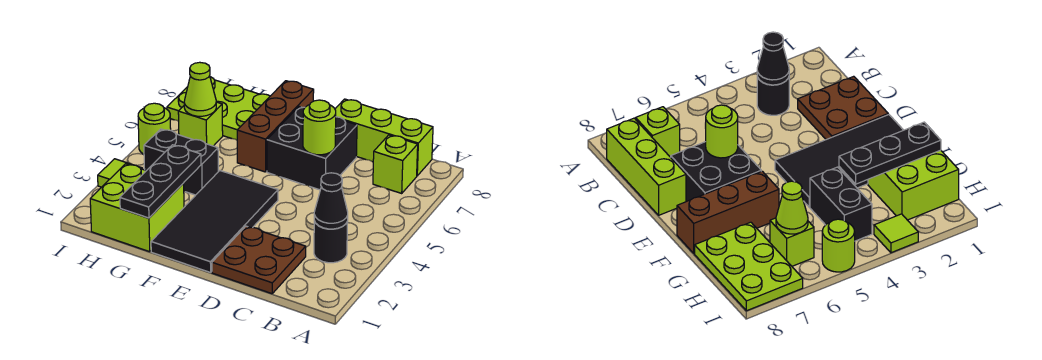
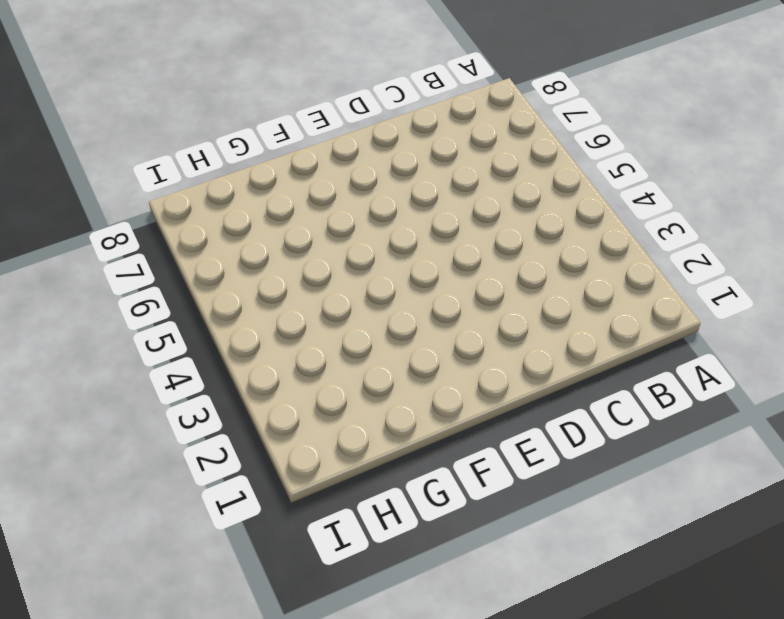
none -> black 1x1 round brick [314,221,348,263]
none -> lime 1x1 brick [373,135,418,193]
none -> lime 1x3 brick [335,99,433,176]

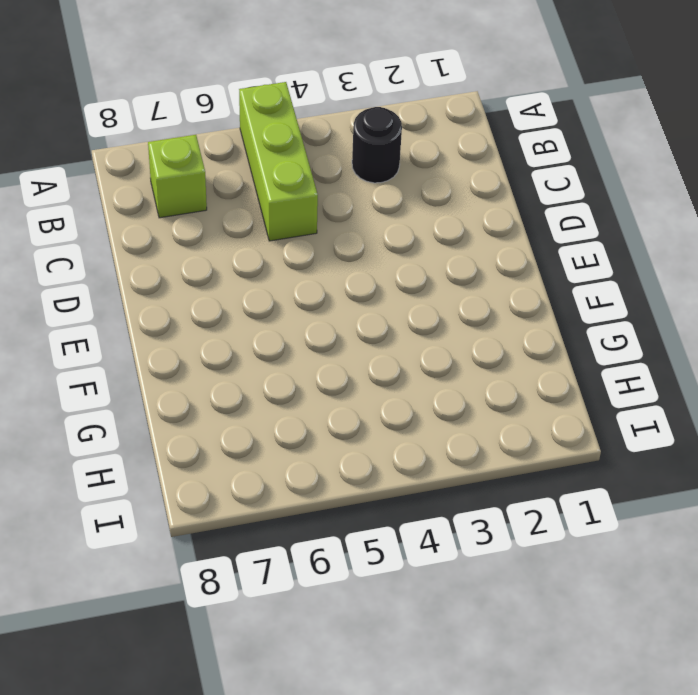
lime 1x3 brick [239,82,318,241] -> lime 1x3 brick moved to [335,99,433,176]
none -> brown 2x2 plate [212,226,306,294]
none -> black 2x2 brick [267,107,357,190]
none -> black 2x4 tile [151,171,278,273]

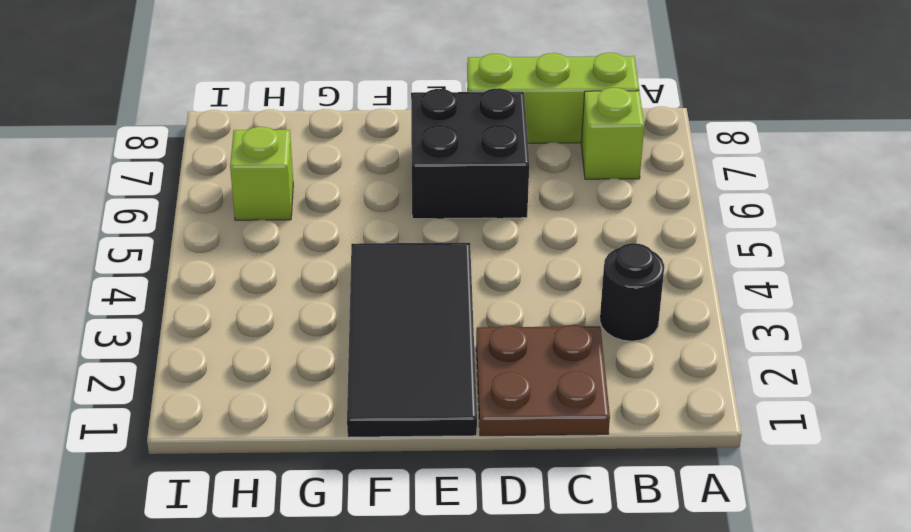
none -> brown 1x3 brick [237,81,314,172]
none -> lime 2x2 brick [90,164,184,252]
none -> black 1x2 brick [144,129,218,195]

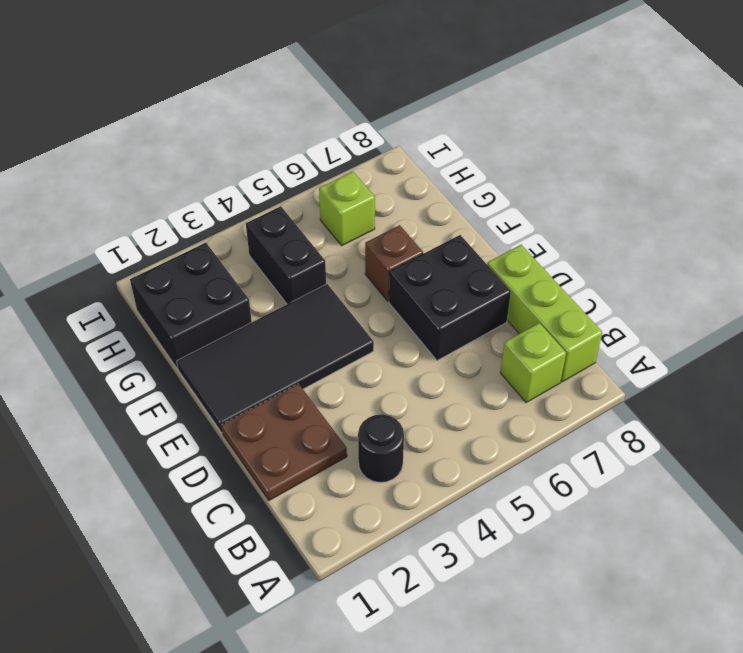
brown 1x1 brick [365,225,423,301] -> brown 1x3 brick [237,81,314,172]
black 2x2 brick [130,243,252,369] -> lime 2x2 brick [90,164,184,252]
none -> lime 2x3 plate [167,77,270,140]
none -> lime 1x1 tile [98,159,142,187]
none -> lime 1x1 round brick [138,103,171,154]

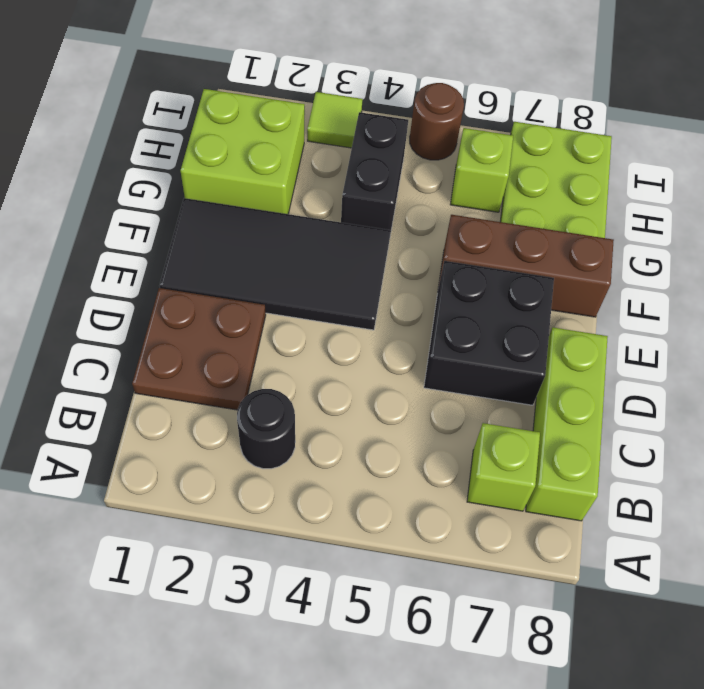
brown 1x1 round brick [410,83,464,160] -> lime 1x1 round brick [138,103,171,154]
none -> black 1x1 cone [314,173,348,229]
none -> lime 1x1 round brick [303,100,336,155]
none -> black 1x3 plate [120,145,201,218]

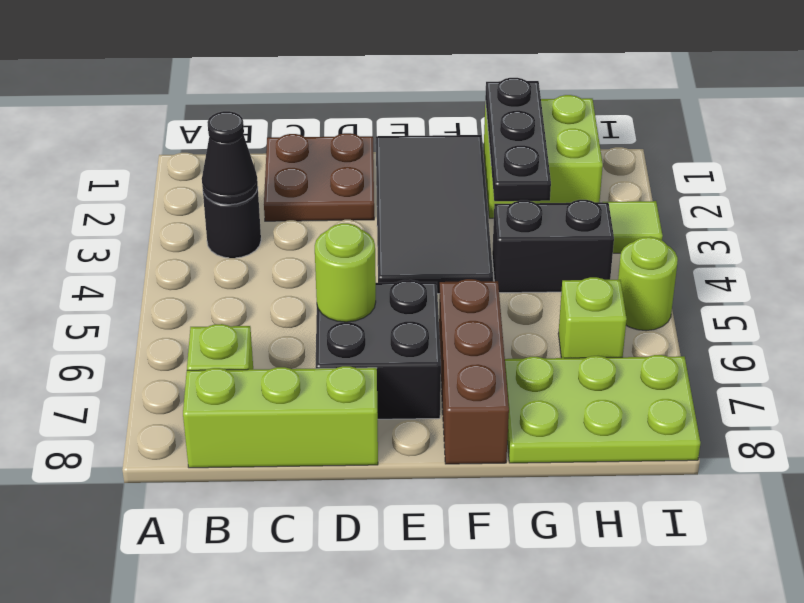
none -> lime 1x1 cone [184,62,216,116]

